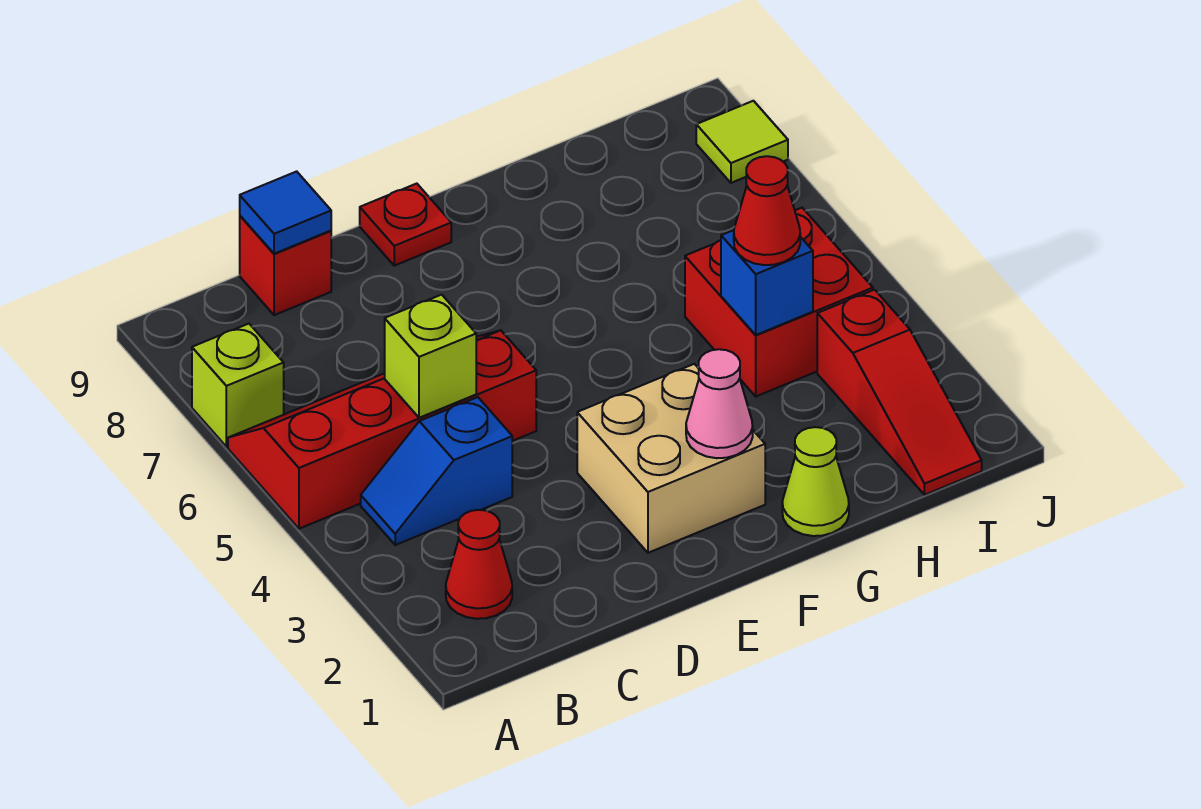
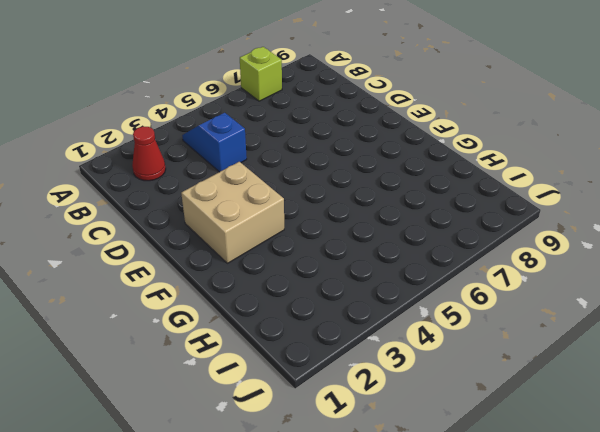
none -> red 2x4 slope [228,330,536,529]
none -> red 1x1 brick [240,216,331,315]
none -> red 1x1 plate [360,184,451,266]

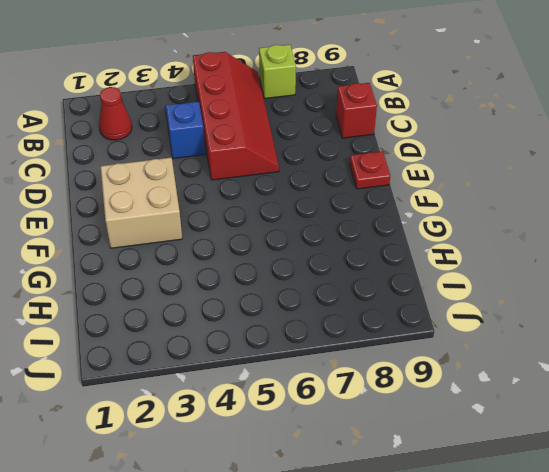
none -> lime 1x1 cone [782,427,849,536]
none -> red 2x2 brick [685,208,873,396]
none -> red 1x3 slope [817,290,982,495]

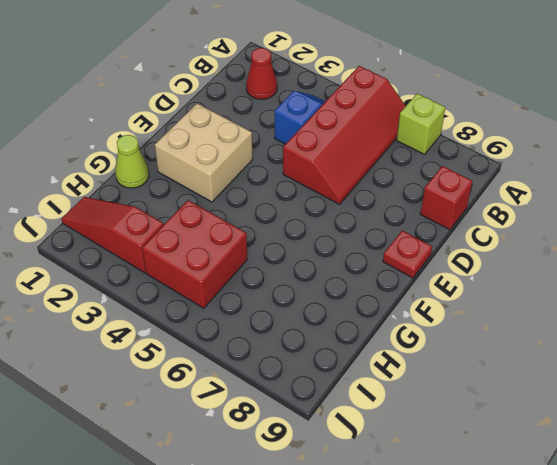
none -> lime 1x1 tile [696,101,788,183]
none -> lime 1x1 brick [385,295,476,418]
none -> blue 1x1 tile [240,171,331,254]

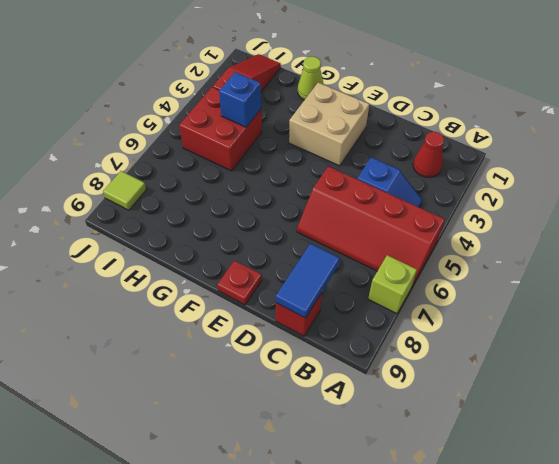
blue 1x2 tile [276,244,340,318] -> blue 1x1 tile [240,171,331,254]
none -> lime 1x1 brick [385,295,476,418]
none -> pink 1x1 cone [686,349,753,458]
none -> red 1x1 cone [734,156,800,265]

